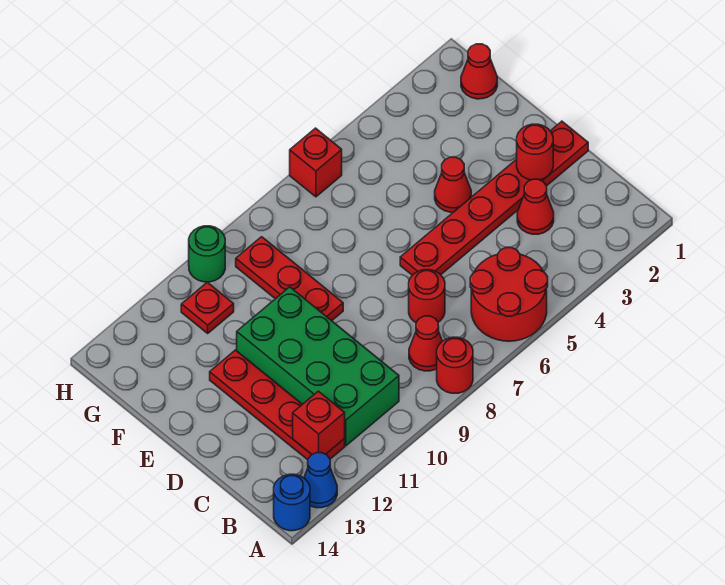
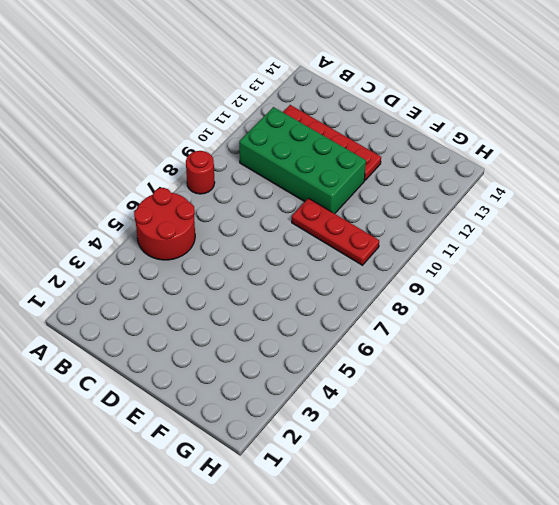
none -> blue 1x1 cone [304,453,337,508]
none -> blue 1x1 round brick [274,474,310,531]
none -> red 1x1 cone [409,316,442,371]

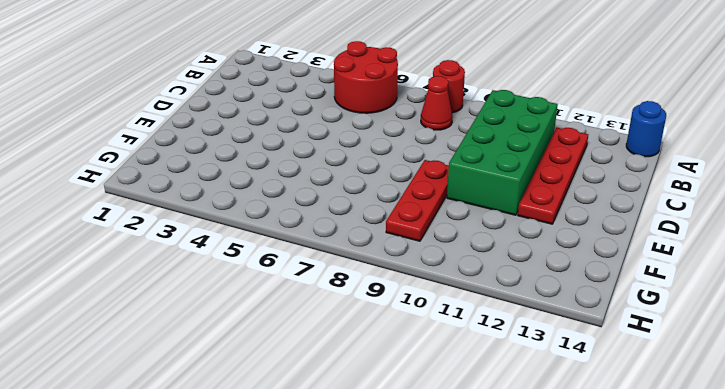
none -> blue 1x1 cone [304,453,337,508]
none -> red 1x1 cone [517,179,554,234]
none -> red 1x1 round brick [409,270,445,322]

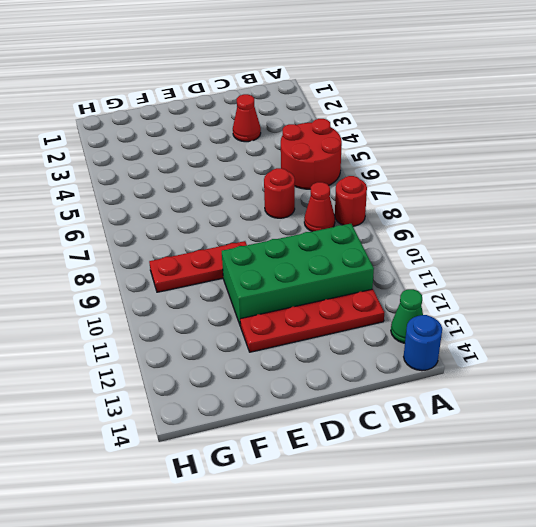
green 1x1 cone [391,289,423,343] -> blue 1x1 cone [304,453,337,508]
none -> red 1x6 plate [400,121,588,275]
none -> red 1x1 cone [435,157,471,212]
none -> red 1x1 cone [461,44,497,99]

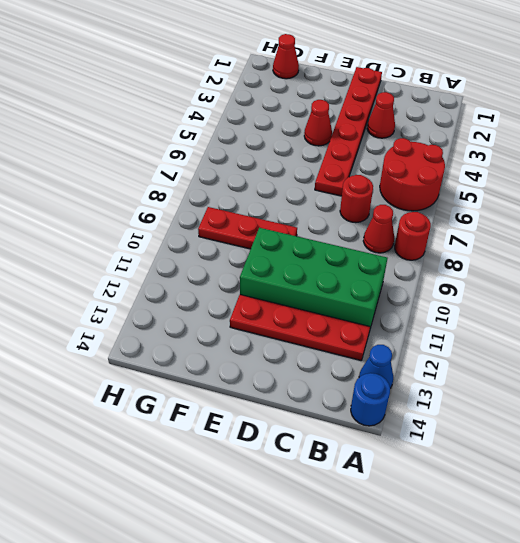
none -> red 1x1 plate [181,282,234,333]
none -> red 1x1 brick [290,128,342,197]
none -> green 1x1 round brick [189,226,225,282]

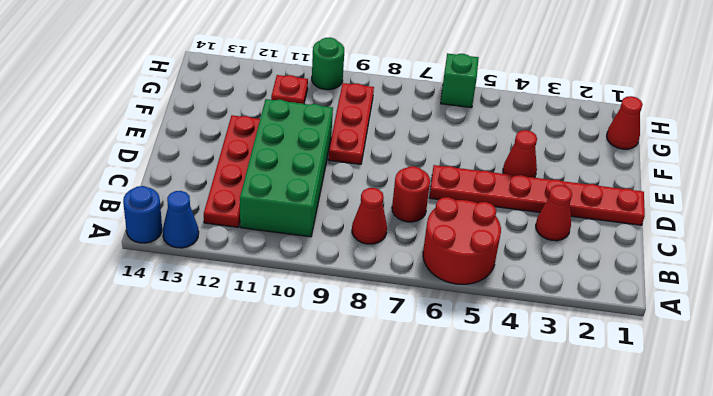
green 1x1 brick [441,53,479,108] -> red 1x1 brick [290,128,342,197]
none -> red 1x1 round brick [437,337,473,393]
none -> red 1x1 brick [293,391,345,454]
none -> red 1x1 round brick [517,124,553,180]

